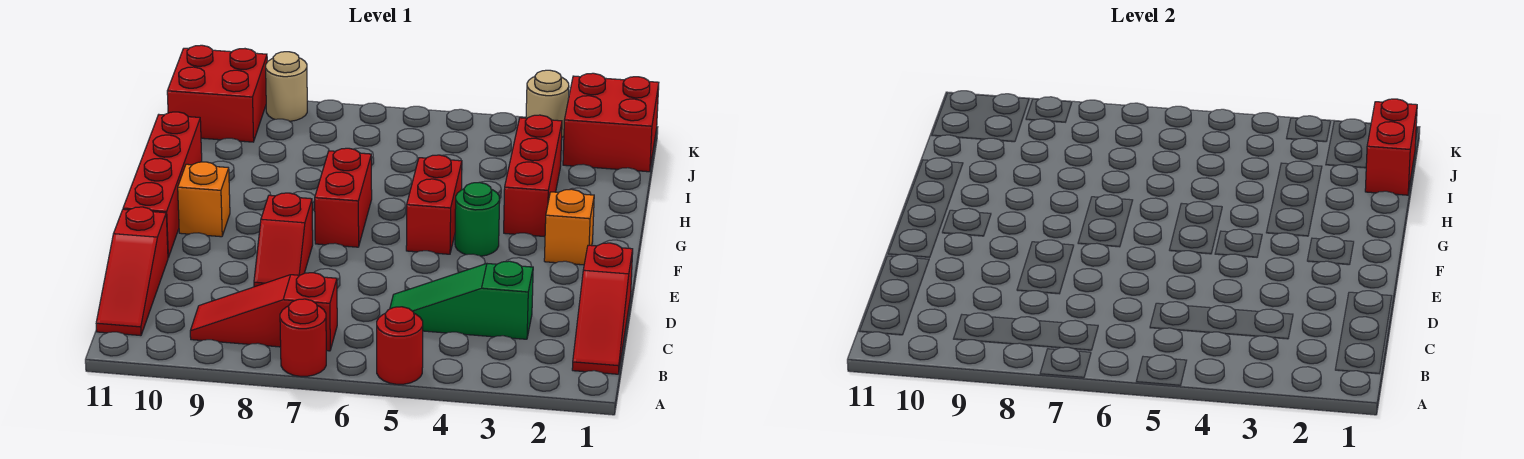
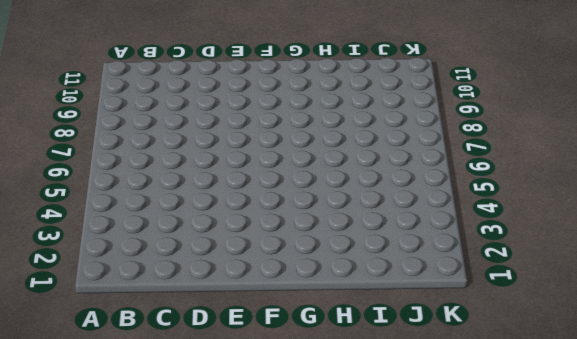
none -> red 1x1 round brick [377,307,423,384]
none -> red 1x1 round brick [280,299,326,376]
none -> red 1x3 slope [572,243,633,374]

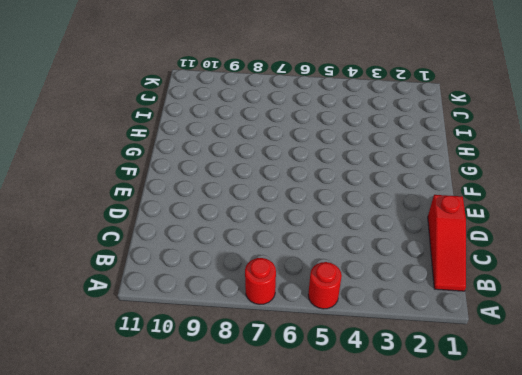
none -> red 1x3 slope [190,273,337,351]
none -> red 1x3 slope [96,207,168,336]
none -> green 1x3 slope [390,261,533,339]

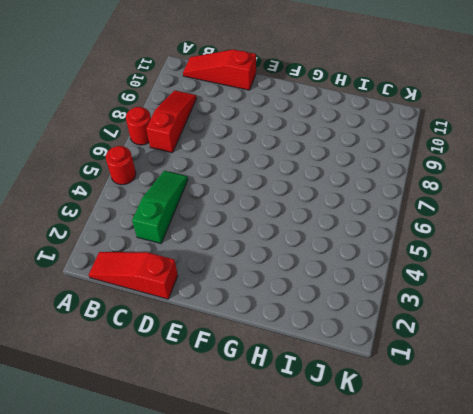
none -> red 1x2 slope [254,193,313,287]
none -> red 1x4 brick [123,112,202,258]
none -> orange 1x1 brick [544,189,594,265]

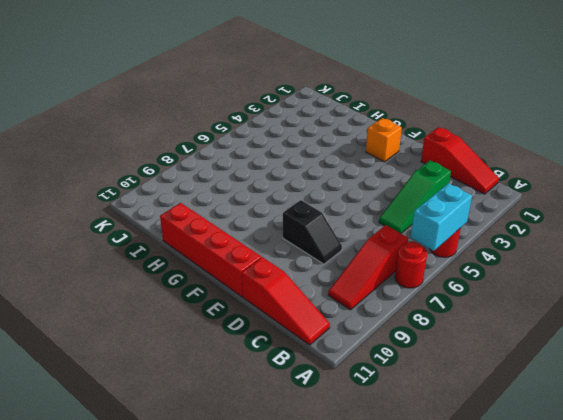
cyan 1x2 brick [411,183,472,251] -> none
black 1x2 slope [283,200,342,264] -> red 1x2 slope [254,193,313,287]
none -> green 1x1 round brick [455,182,500,256]
none -> red 1x2 brick [406,155,462,254]
none -> red 1x2 brick [315,148,372,247]

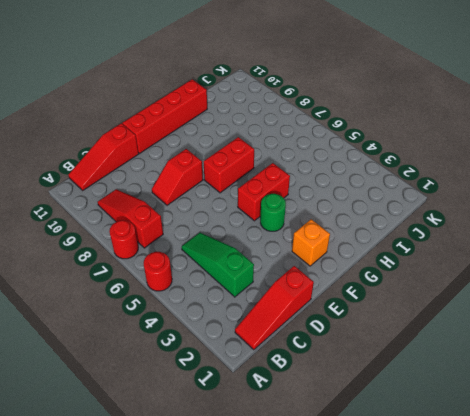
none -> orange 1x1 brick [178,162,230,237]
none -> red 1x3 brick [504,115,562,237]
none -> red 2x2 brick [563,73,659,172]

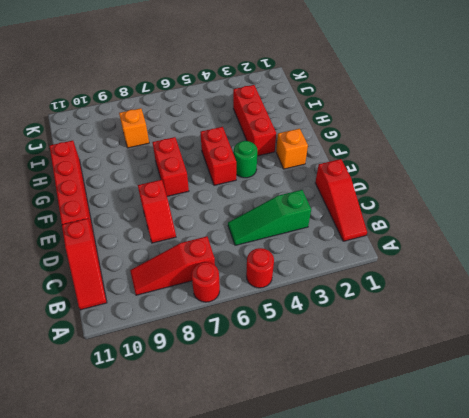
orange 1x1 brick [119,108,149,148] -> orange 1x1 brick moved to [178,162,230,237]
none -> red 2x2 brick [563,73,659,172]
none -> red 2x2 brick [167,45,267,142]
none -> tan 1x1 round brick [526,70,569,137]

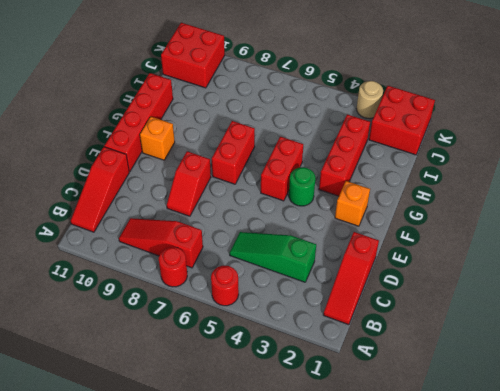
none -> tan 1x1 round brick [266,52,307,121]
none -> red 1x2 brick [1365,99,1417,195]

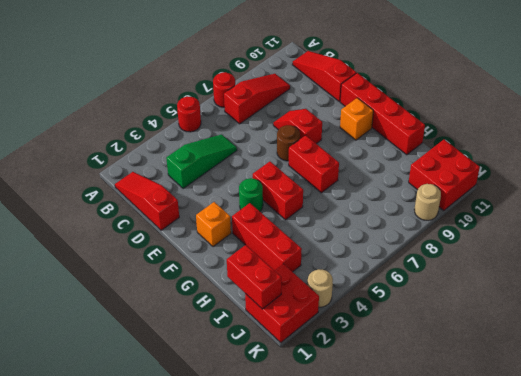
brown 1x1 round brick [277,125,300,161] -> none

